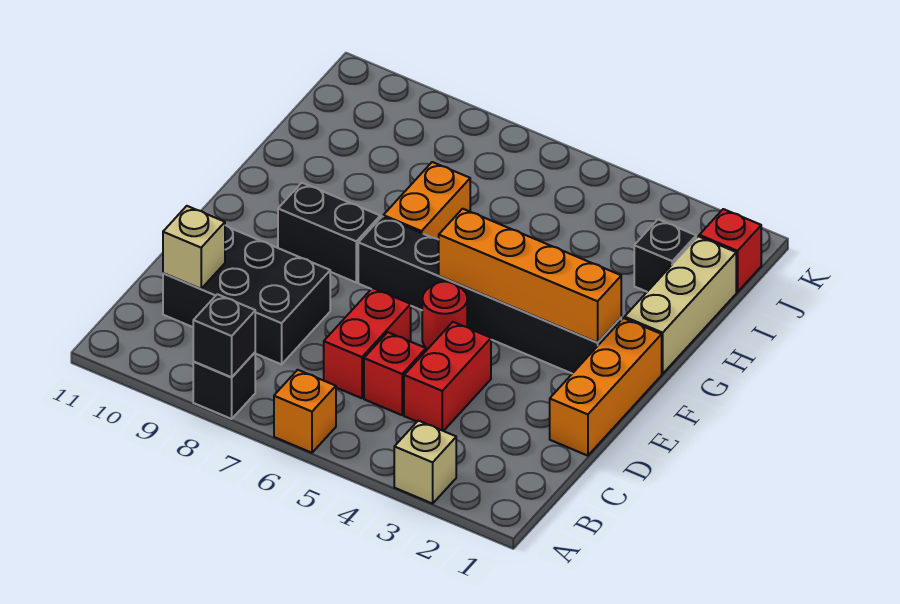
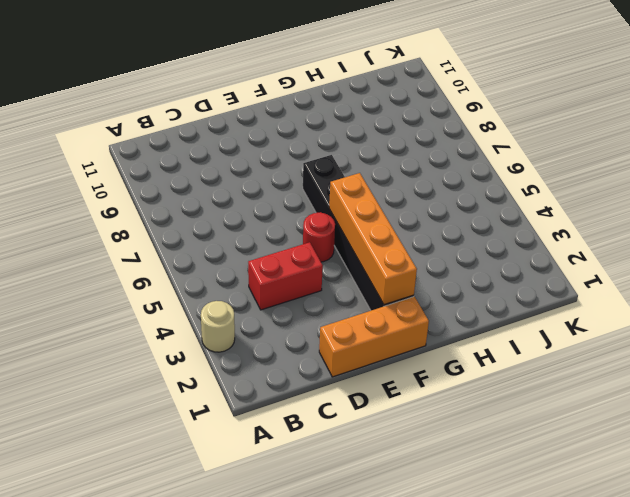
tan 1x1 round brick [201,301,235,352] -> tan 1x1 brick [394,421,456,504]
none -> orange 1x1 brick [274,370,336,453]
none -> black 1x1 brick [193,353,255,419]
none -> red 1x1 brick [364,332,426,415]

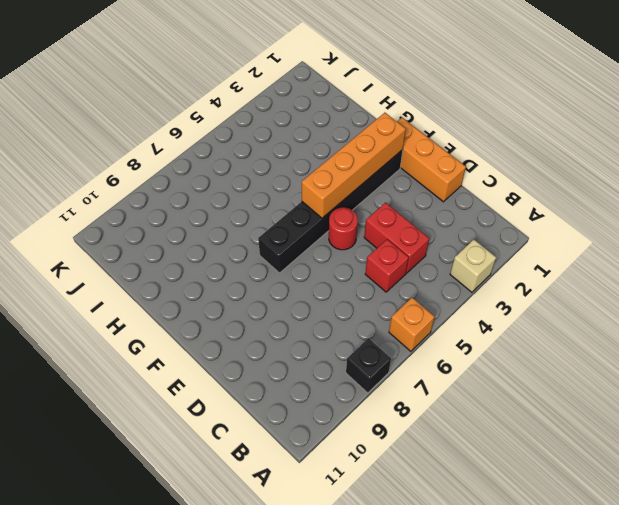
none -> red 1x2 brick [324,288,411,398]
none -> black 2x3 brick [163,225,330,364]
none -> black 1x2 brick [278,183,380,282]

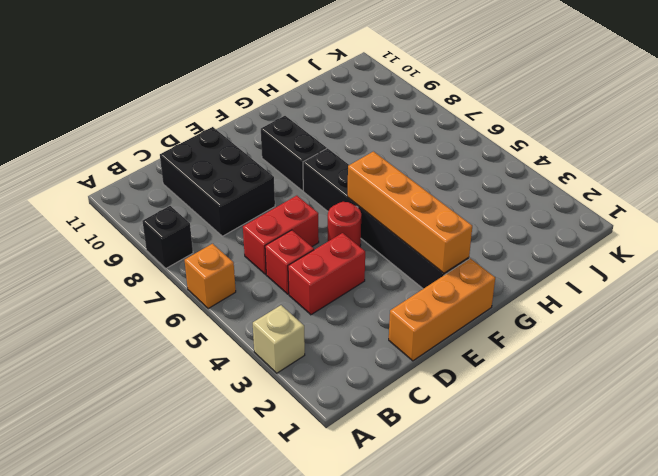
none -> tan 1x3 brick [625,236,736,374]
none -> orange 1x2 brick [383,162,470,240]
none -> black 1x1 brick [634,219,696,292]

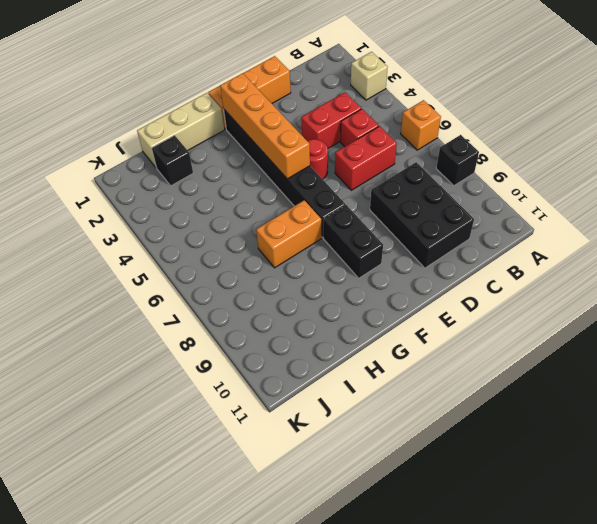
none -> red 1x1 brick [699,209,761,292]
none -> black 1x1 brick [193,294,255,377]
none -> tan 1x1 brick [163,206,225,289]

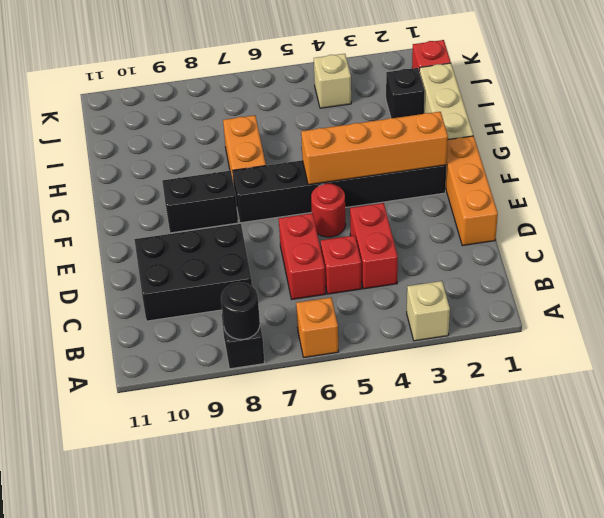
black 1x1 round brick [221,283,260,339] -> black 1x1 brick [193,294,255,377]
tan 1x1 brick [314,54,351,108] -> tan 1x1 brick moved to [163,206,225,289]

